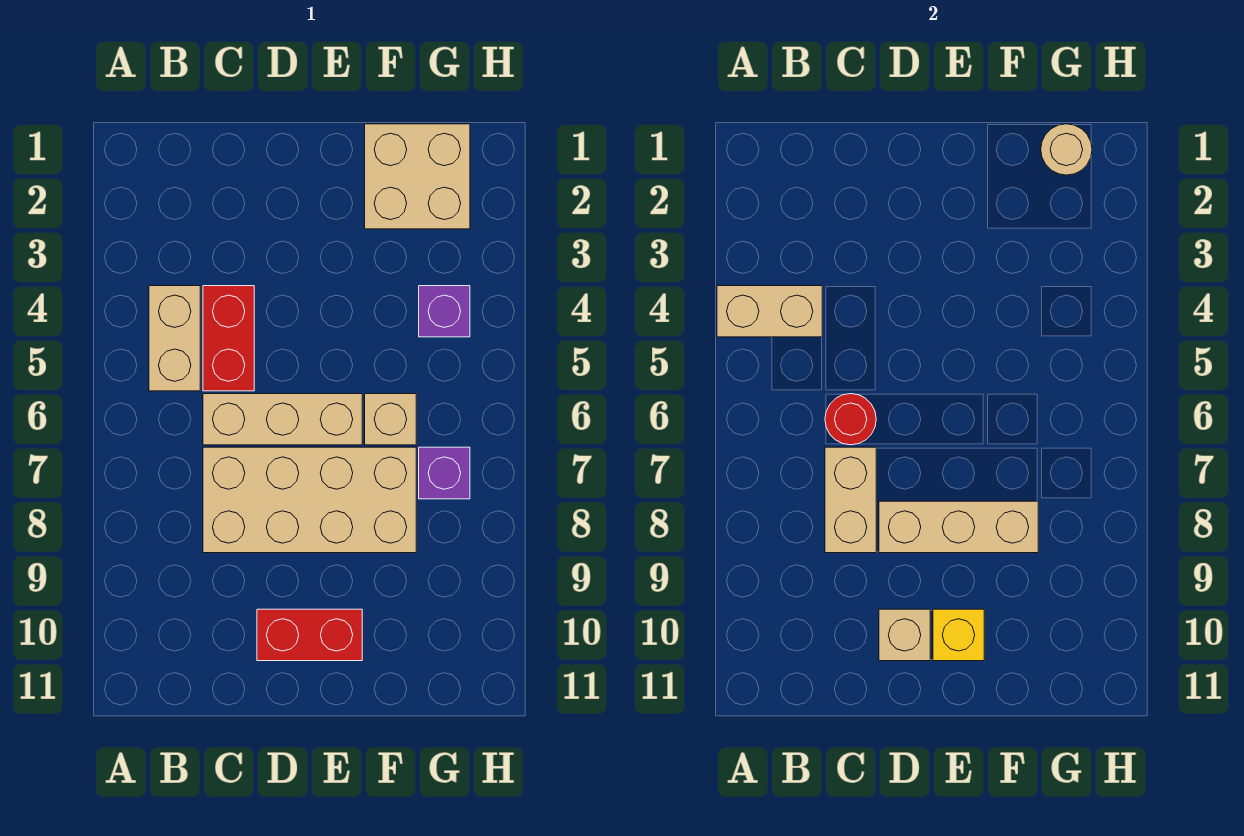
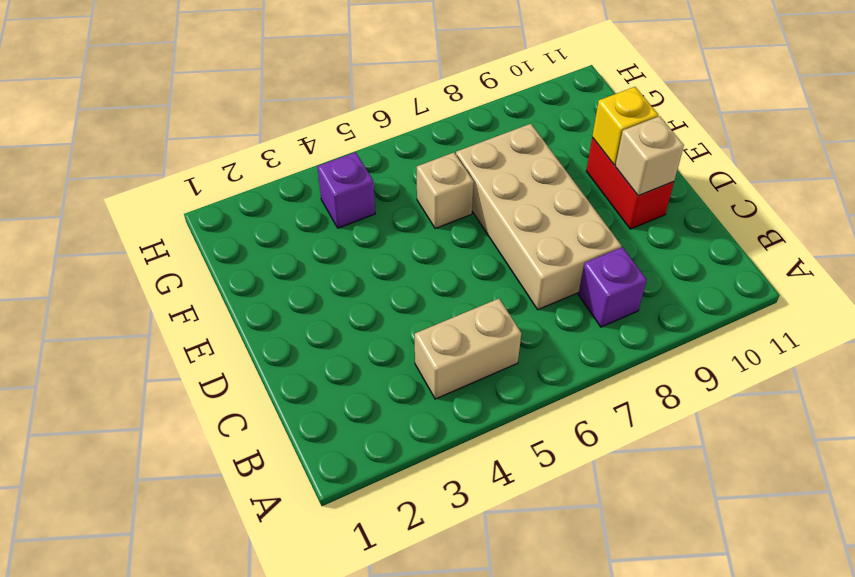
purple 1x1 brick [578,247,647,327] -> purple 1x1 brick moved to [419,447,470,499]
none -> red 1x2 brick [203,286,254,391]
none -> tan 1x3 brick [203,394,362,445]
none -> tan 2x2 brick [365,124,470,229]

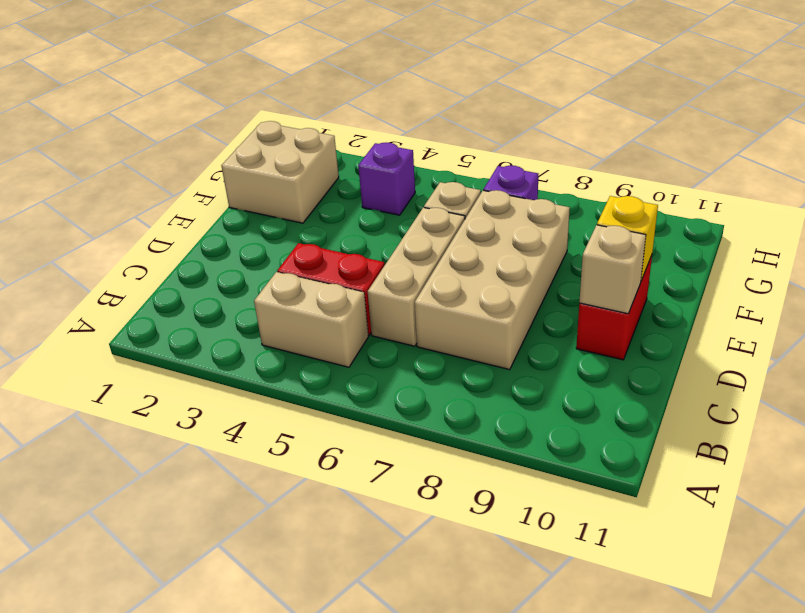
none -> tan 1x2 brick [717,286,822,337]
none -> red 1x1 round brick [825,394,876,445]
none -> tan 1x2 brick [825,447,876,553]

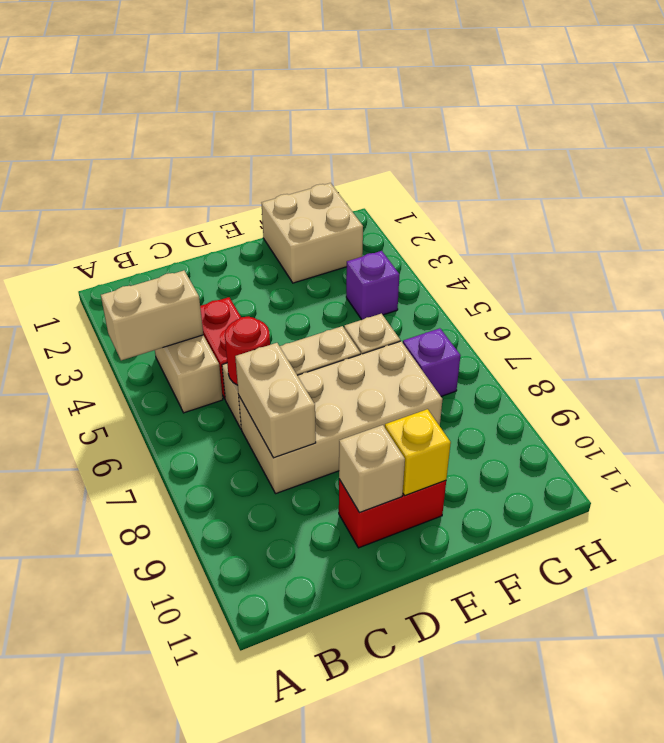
none -> tan 1x3 brick [879,501,1038,553]
none -> tan 1x1 round brick [1041,124,1092,175]

